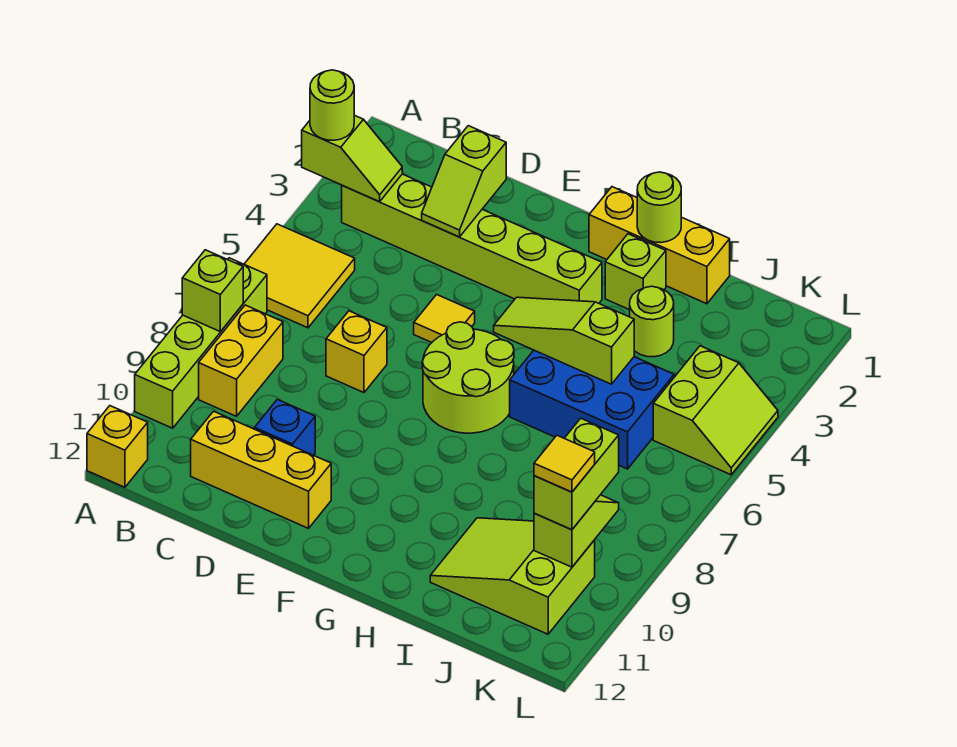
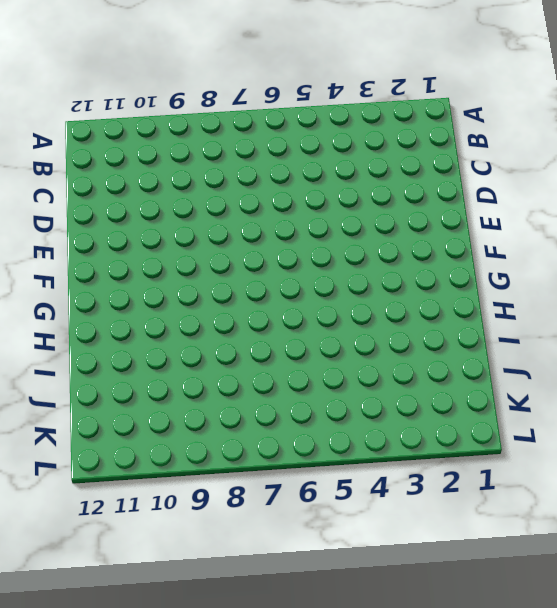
none -> yellow 2x2 tile [244,224,355,328]
none -> lime 1x4 brick [135,258,267,428]
none -> yellow 1x1 brick [87,406,148,487]

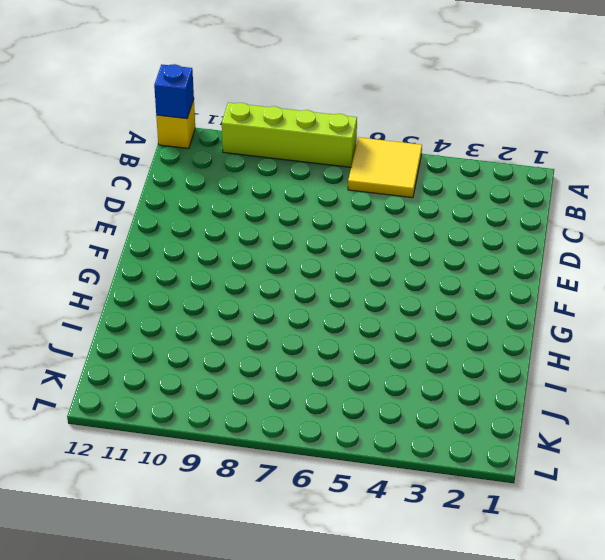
blue 1x1 brick [154,64,194,119] -> blue 1x1 brick moved to [255,399,315,455]
none -> lime 1x6 brick [342,174,602,303]
none -> yellow 1x2 brick [199,305,283,416]
none -> yellow 1x3 brick [191,411,331,528]

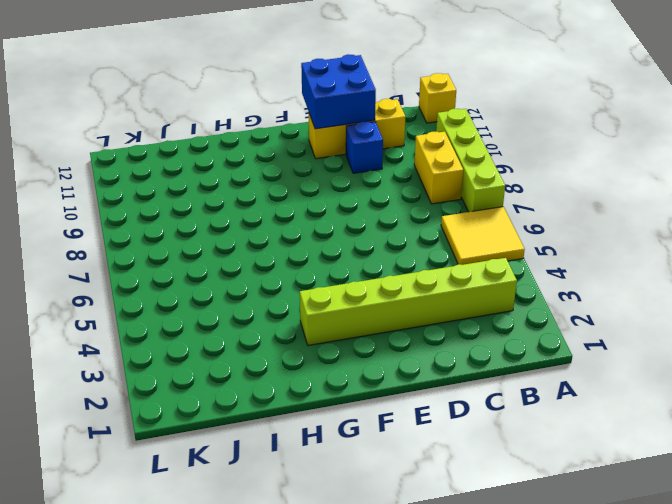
blue 2x2 brick [301,54,376,129] -> none
none -> yellow 1x1 brick [326,311,387,393]
none -> yellow 1x1 tile [414,295,475,342]
none -> lime 2x2 round brick [422,322,514,433]

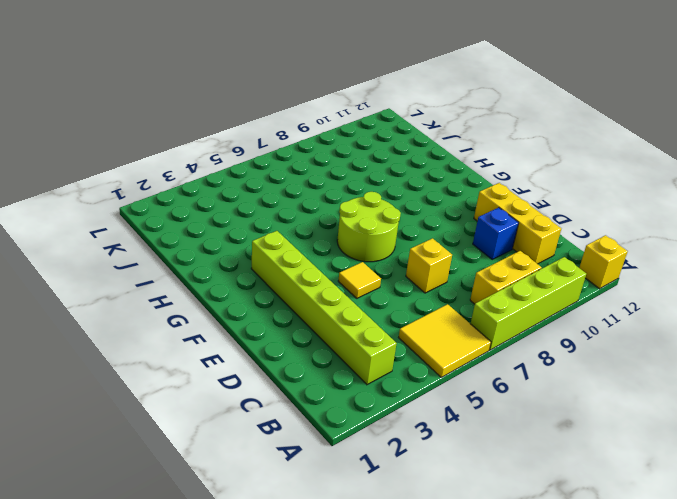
none -> yellow 1x3 brick [589,187,730,304]
none -> lime 1x1 brick [605,234,666,310]
none -> blue 2x3 brick [510,350,674,469]

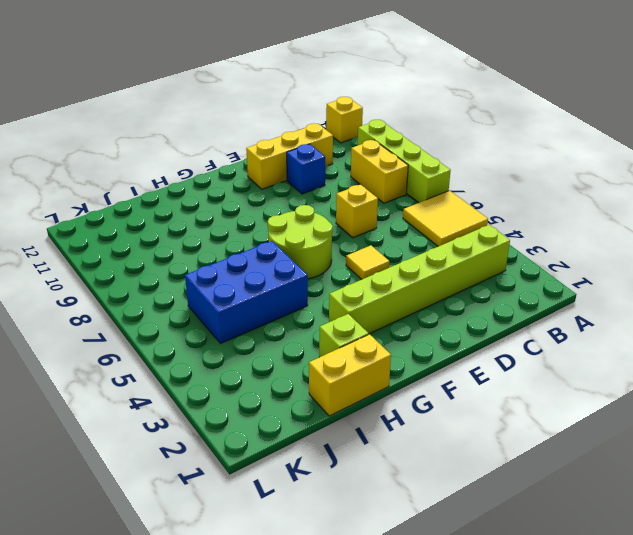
yellow 1x2 brick [309,334,391,416] -> yellow 1x3 brick [589,187,730,304]
none -> lime 1x1 round brick [630,286,674,357]
none -> lime 2x3 slope [430,518,595,634]
none -> lime 2x2 slope [653,346,778,475]

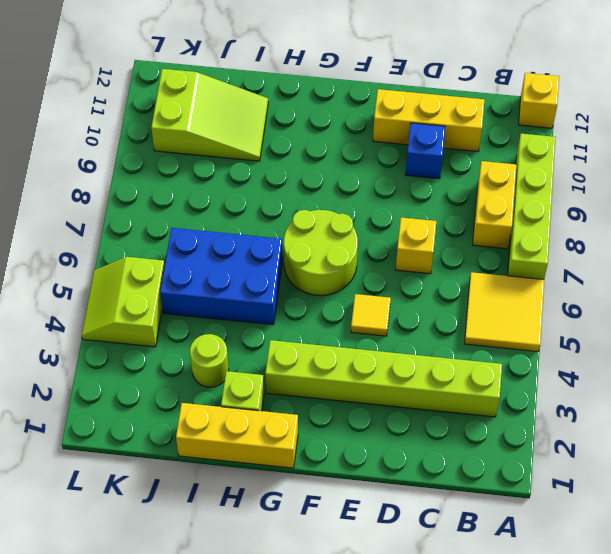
none -> lime 1x2 slope [302,115,402,202]
none -> lime 1x1 brick [182,250,243,332]
none -> lime 1x2 slope [422,126,506,237]

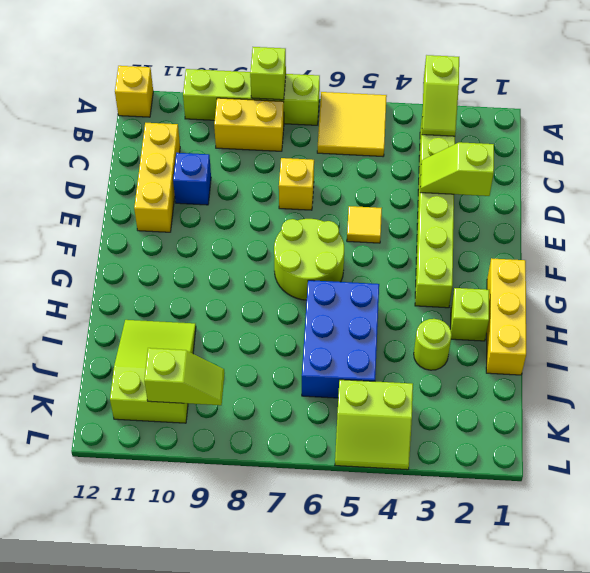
none -> lime 1x3 slope [494,297,634,384]
none -> lime 1x1 round brick [637,172,681,243]
none -> lime 1x1 round brick [310,70,354,140]

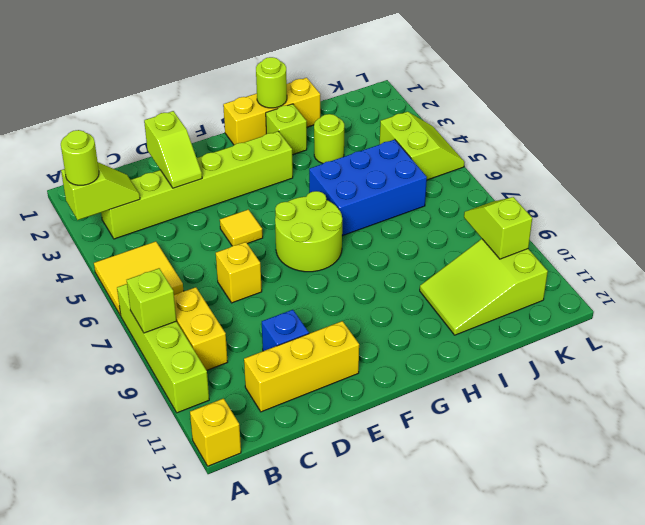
none -> lime 1x3 slope [494,297,634,384]
none -> lime 1x2 brick [534,418,619,530]
none -> yellow 1x1 tile [534,435,595,492]

